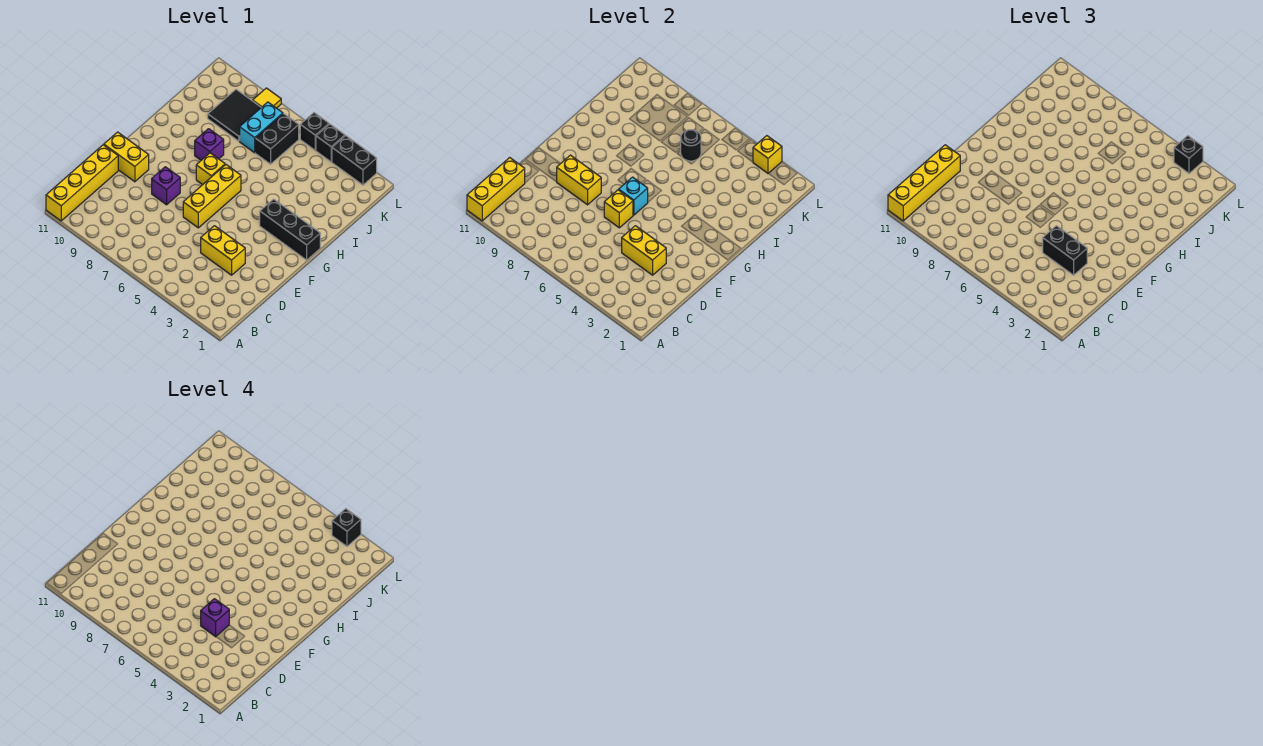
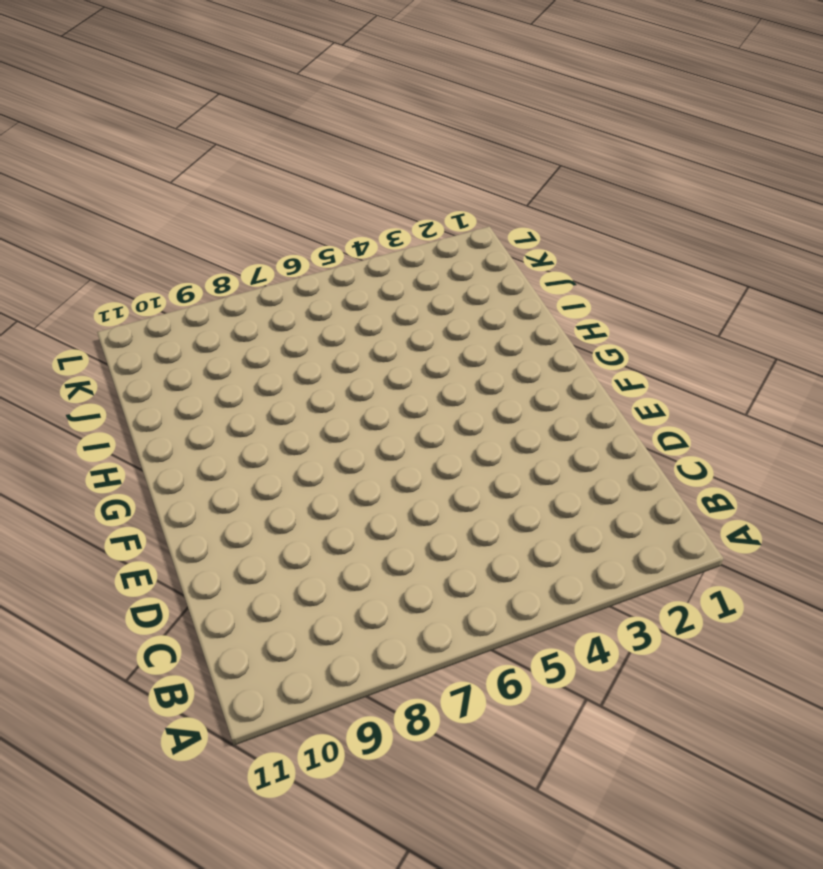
none -> yellow 1x4 brick [46,145,118,221]
none -> yellow 1x2 brick [201,226,245,275]
none -> yellow 1x3 brick [183,165,241,228]

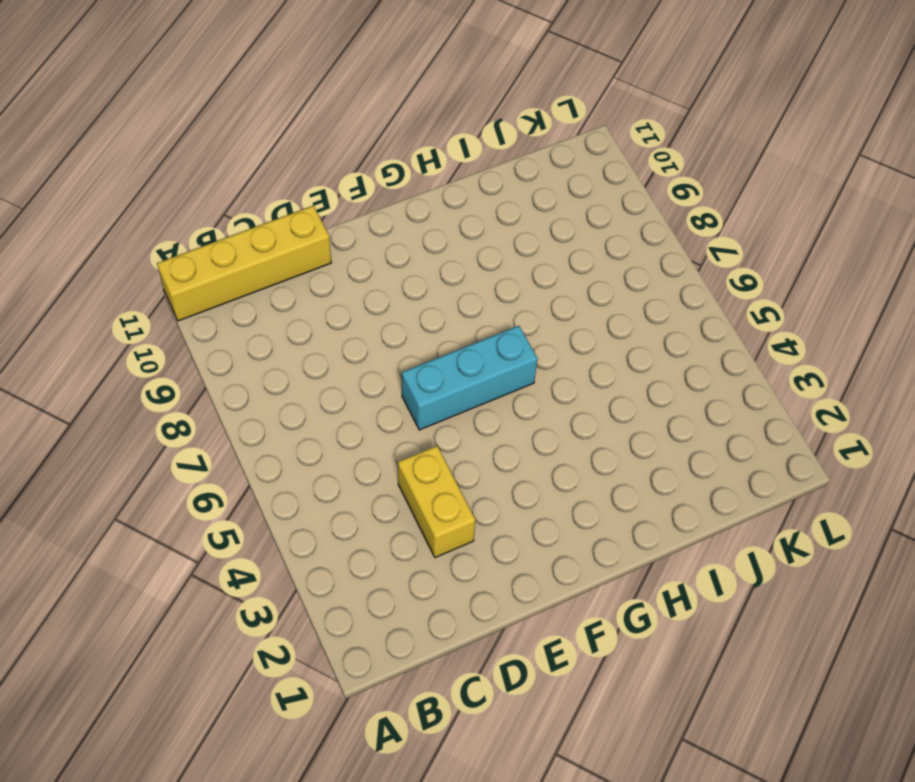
cyan 1x3 brick [402,326,538,430] -> yellow 1x3 brick [183,165,241,228]
none -> purple 1x1 brick [152,167,180,205]
none -> yellow 1x2 brick [104,132,149,182]
none -> black 1x3 brick [260,199,320,260]

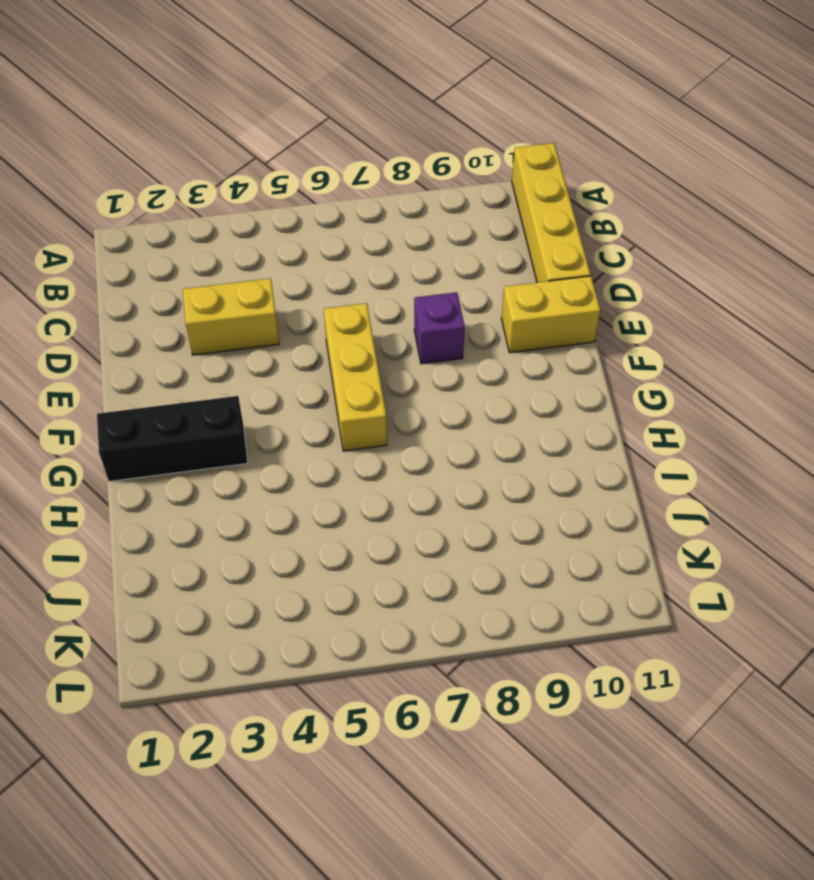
none -> yellow 1x1 brick [196,153,225,185]
none -> purple 1x1 brick [195,129,224,160]
none -> black 1x2 brick [255,114,299,164]

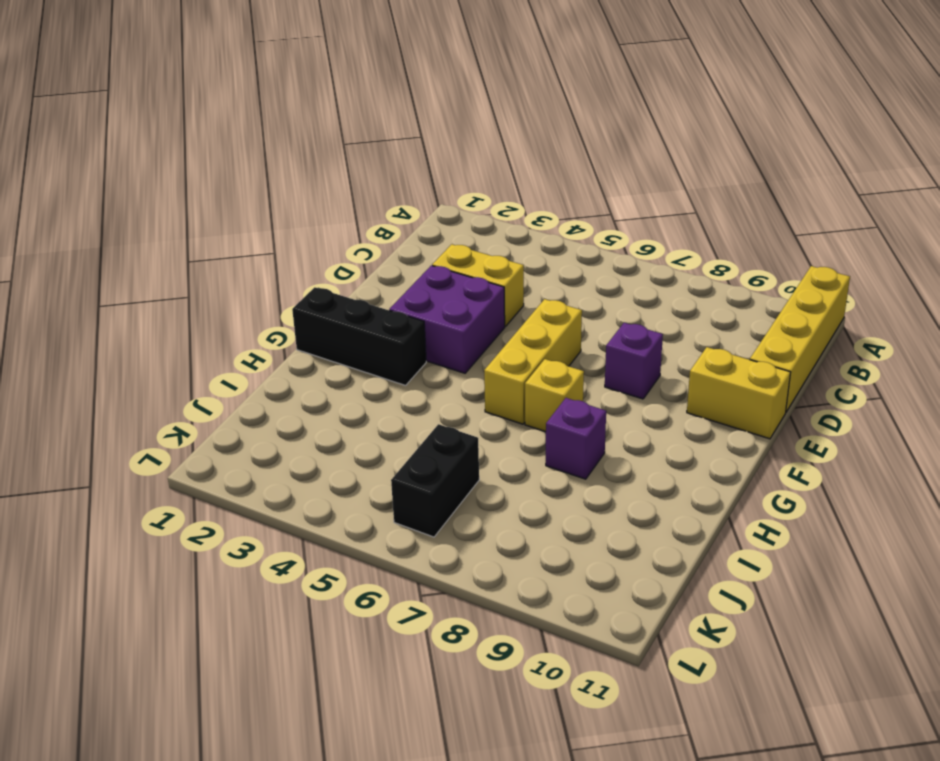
purple 2x2 brick [389,266,505,373] -> none
none -> cyan 1x2 brick [240,102,283,153]
none -> black 2x2 tile [208,89,261,141]
none -> black 1x2 brick [332,136,377,185]

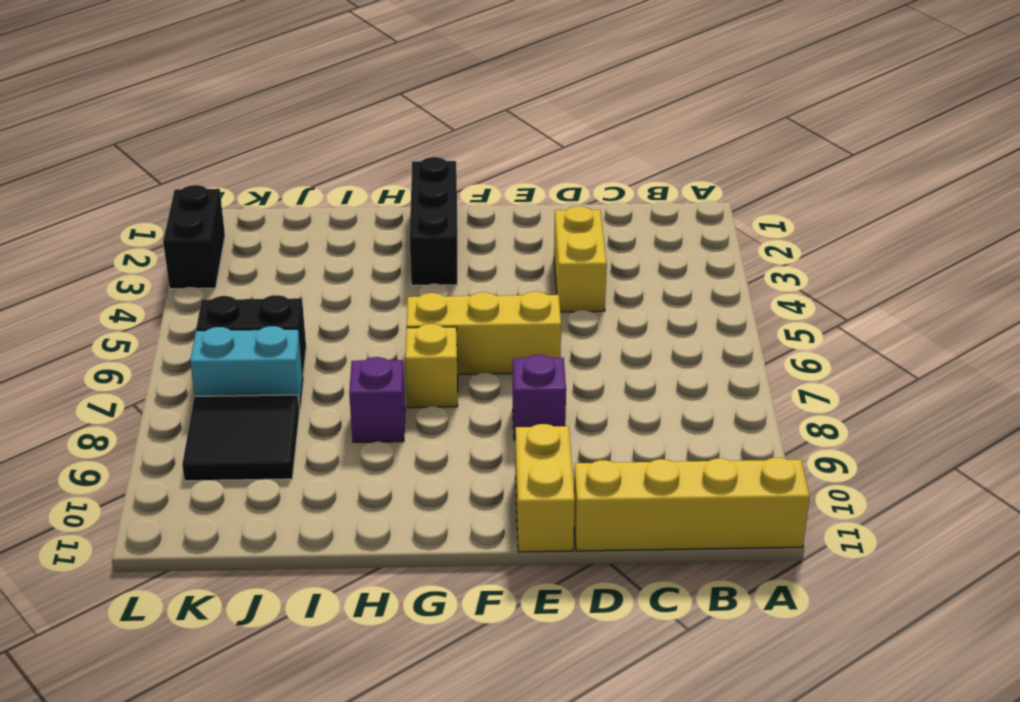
none -> black 1x1 brick [316,124,345,162]
none -> black 1x1 brick [300,113,329,150]
none -> yellow 1x1 tile [253,88,281,108]

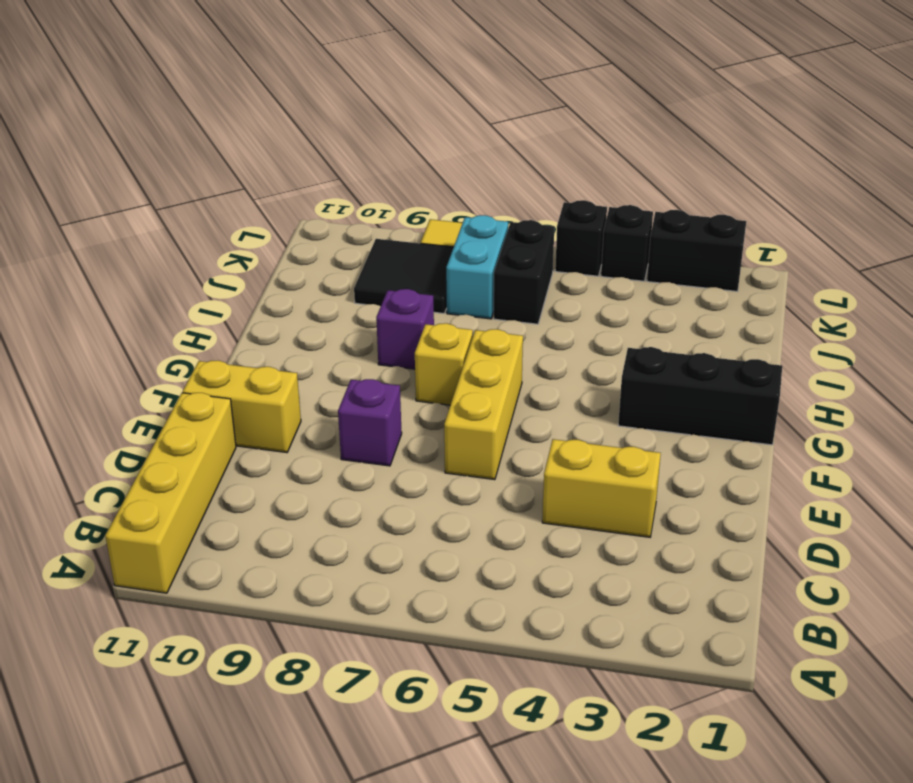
none -> yellow 1x3 brick [467,158,525,221]
none -> yellow 1x2 brick [622,226,666,275]
none -> yellow 1x1 brick [604,190,633,228]

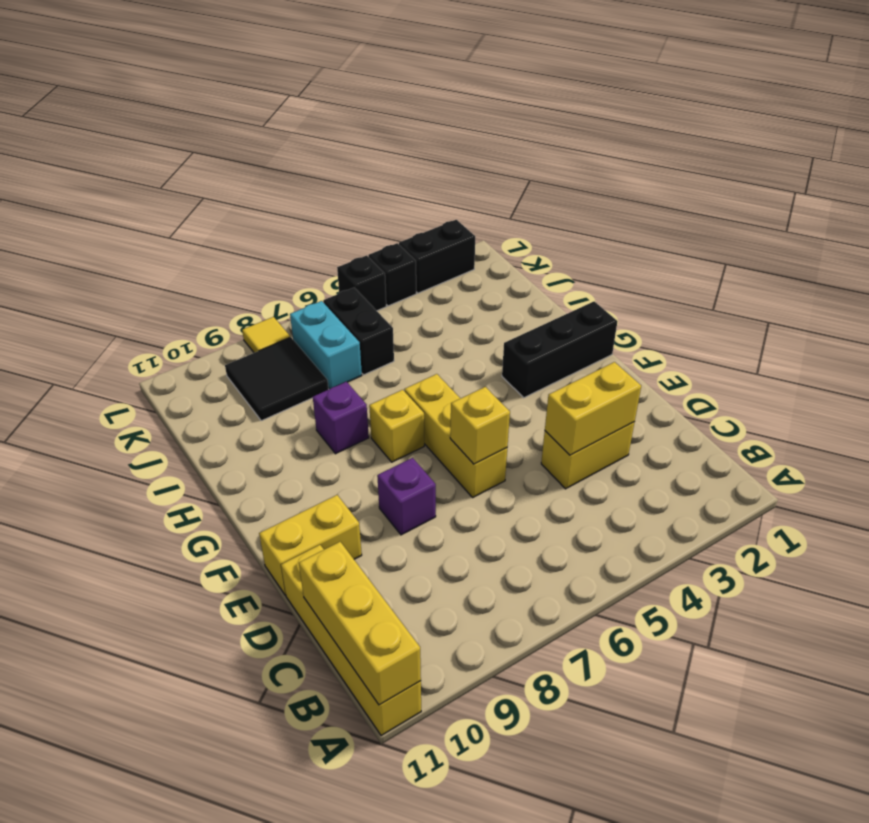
none -> yellow 1x2 brick [557,155,601,205]
none -> cyan 1x1 brick [619,177,648,215]
none -> black 1x1 round brick [681,130,701,161]

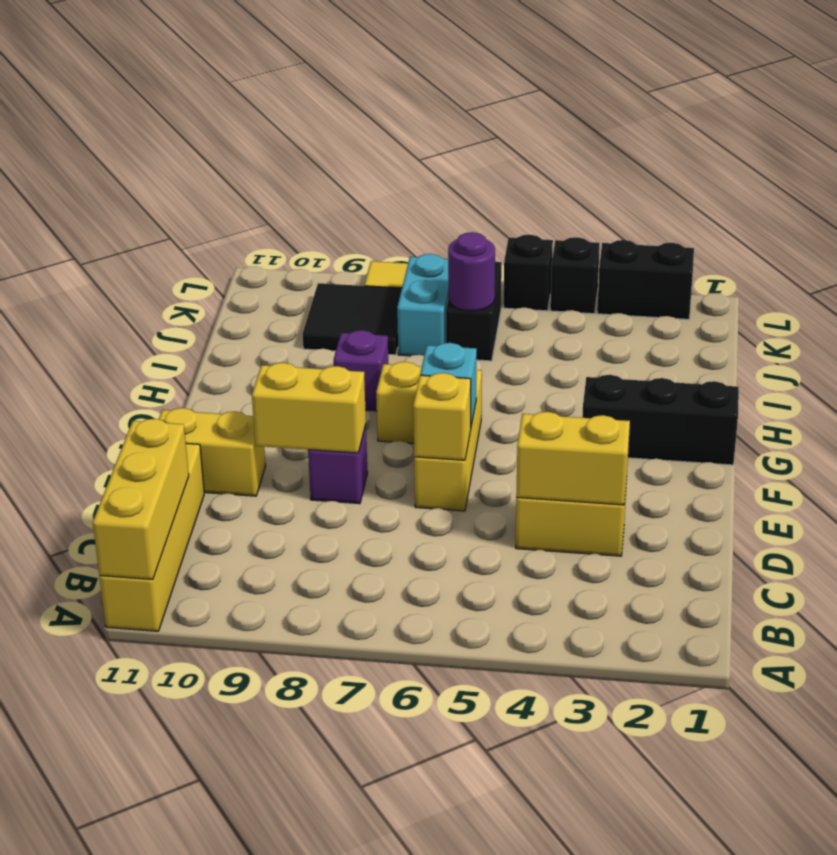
purple 1x1 round brick [448,232,495,311] -> black 1x1 round brick [681,130,701,161]
none -> yellow 1x1 brick [753,136,782,173]
none -> yellow 1x4 brick [888,145,960,221]
none -> black 1x2 brick [1043,226,1087,275]

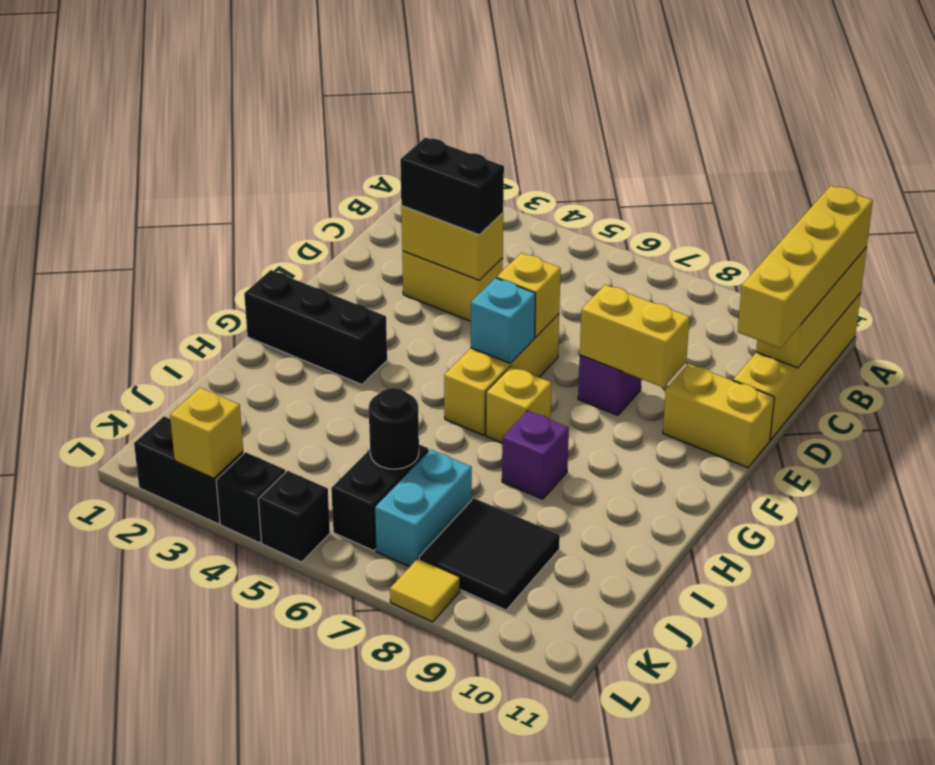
none -> black 1x1 brick [1174,136,1203,173]
none -> purple 1x1 brick [201,599,229,637]
none -> black 1x1 brick [332,509,361,546]

